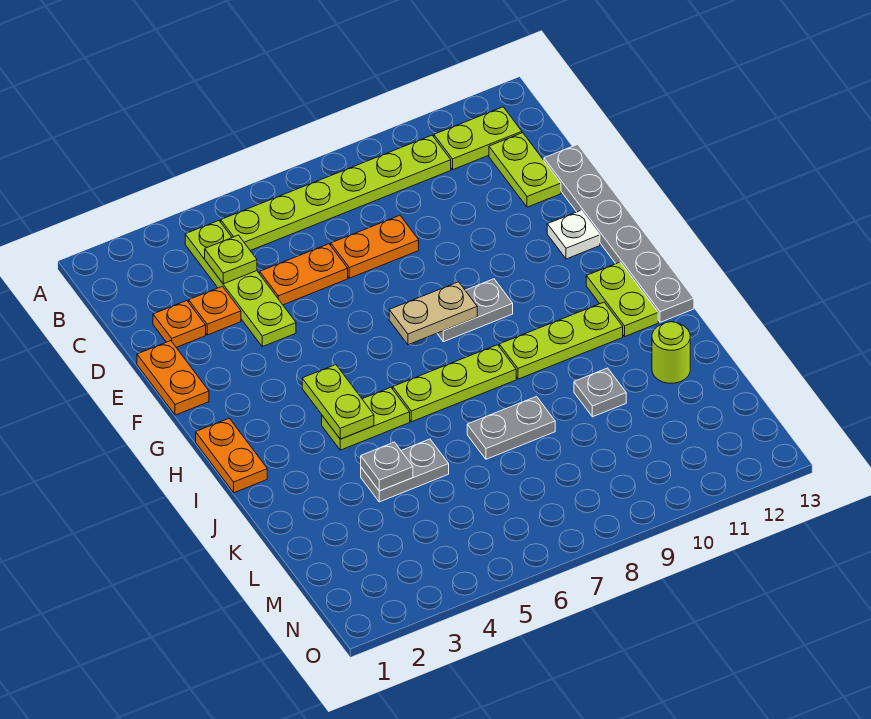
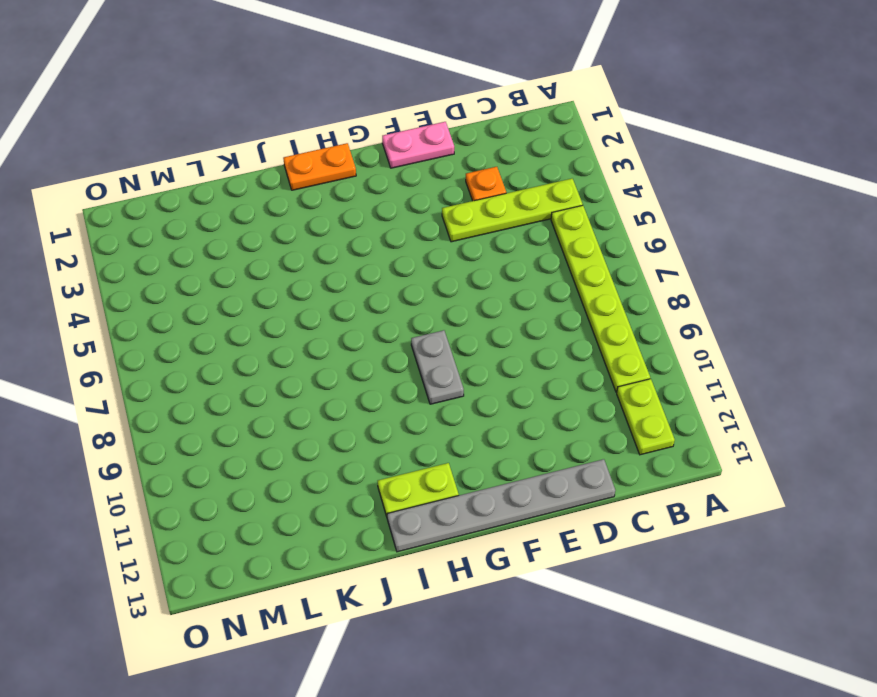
pink 1x2 plate [382,122,454,168] -> orange 1x2 plate [137,341,209,415]
none -> lime 1x2 plate [489,133,561,207]
none -> orange 1x1 plate [153,301,206,347]
none -> orange 1x2 plate [260,244,348,305]

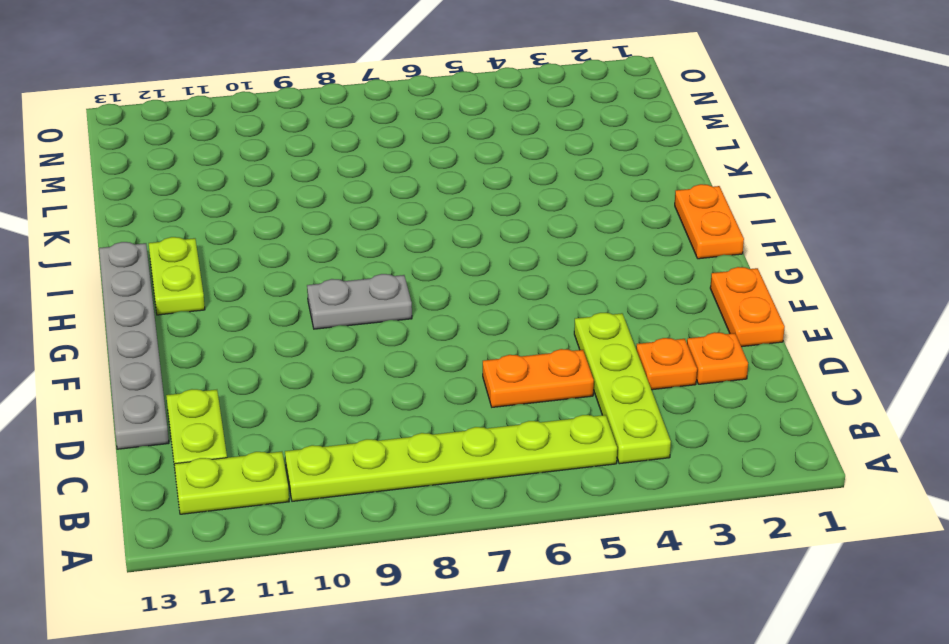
none -> orange 1x2 plate [331,216,419,278]
none -> white 1x1 plate [547,211,600,259]
none -> lime 1x2 plate [322,387,410,450]

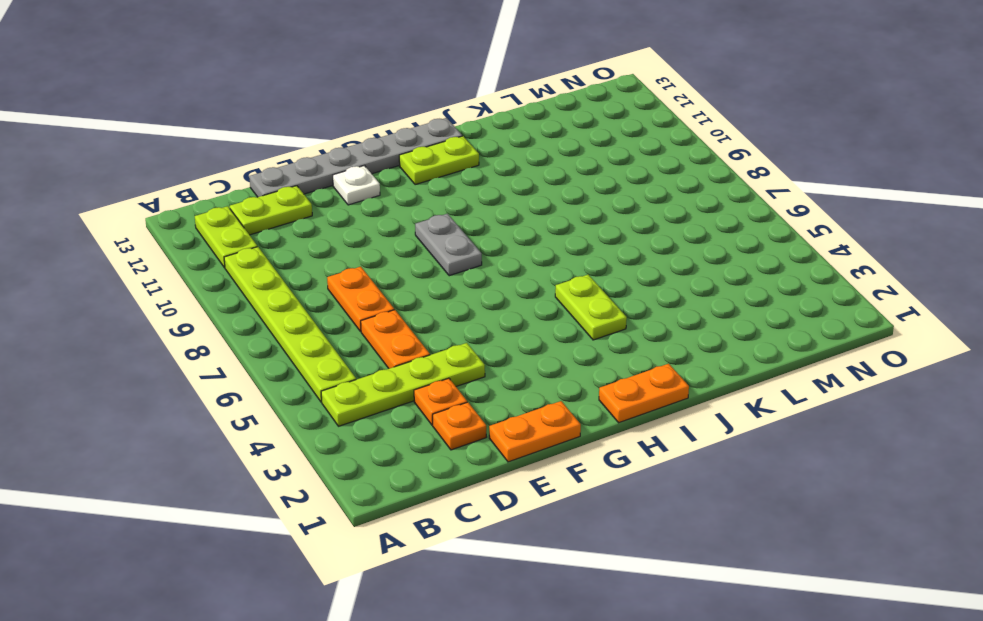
none -> lime 1x3 plate [393,345,516,422]
none -> lime 1x3 plate [499,302,623,379]
none -> grey 1x2 plate [361,439,449,502]

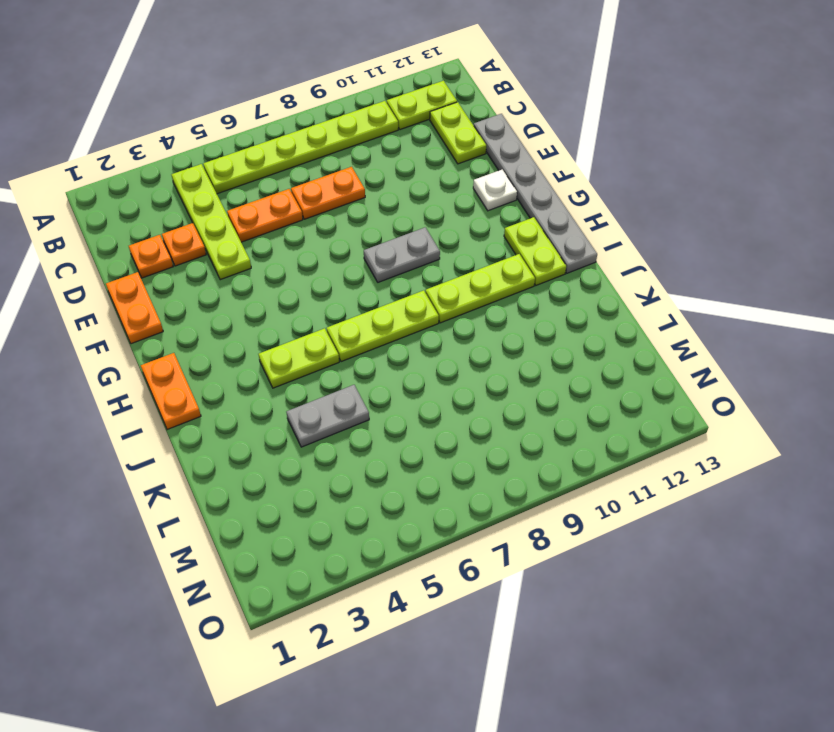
none -> grey 1x2 plate [467,397,555,459]
none -> grey 1x1 plate [574,368,626,417]
none -> lime 1x1 round brick [652,322,690,383]

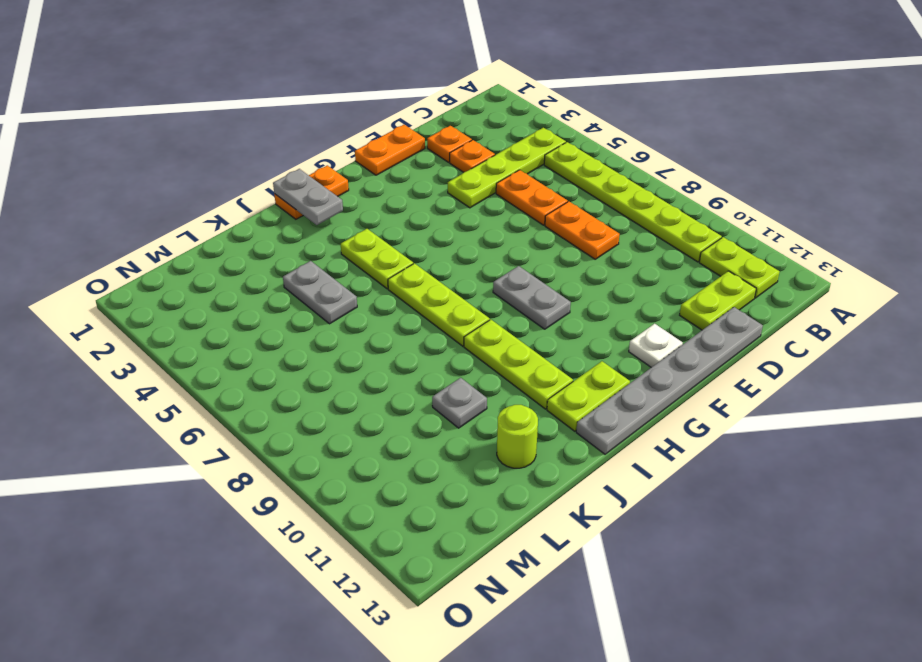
grey 1x2 plate [273,169,343,225] -> grey 1x2 plate moved to [467,397,555,459]
none -> lime 1x1 plate [205,235,257,284]
none -> tan 1x2 plate [389,282,477,345]
none -> lime 1x2 plate [302,365,374,439]

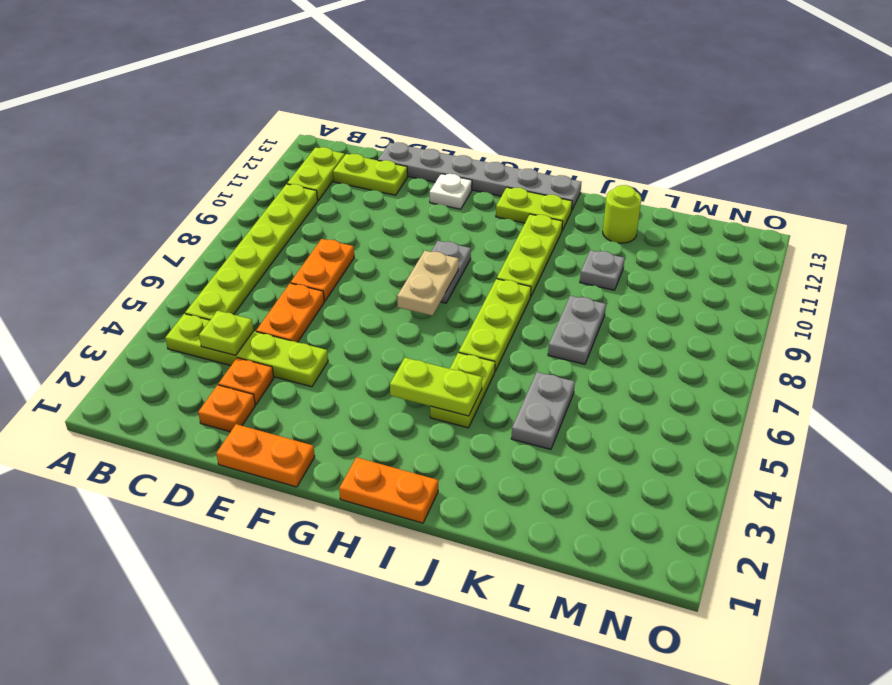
none -> grey 1x1 plate [361,442,413,491]

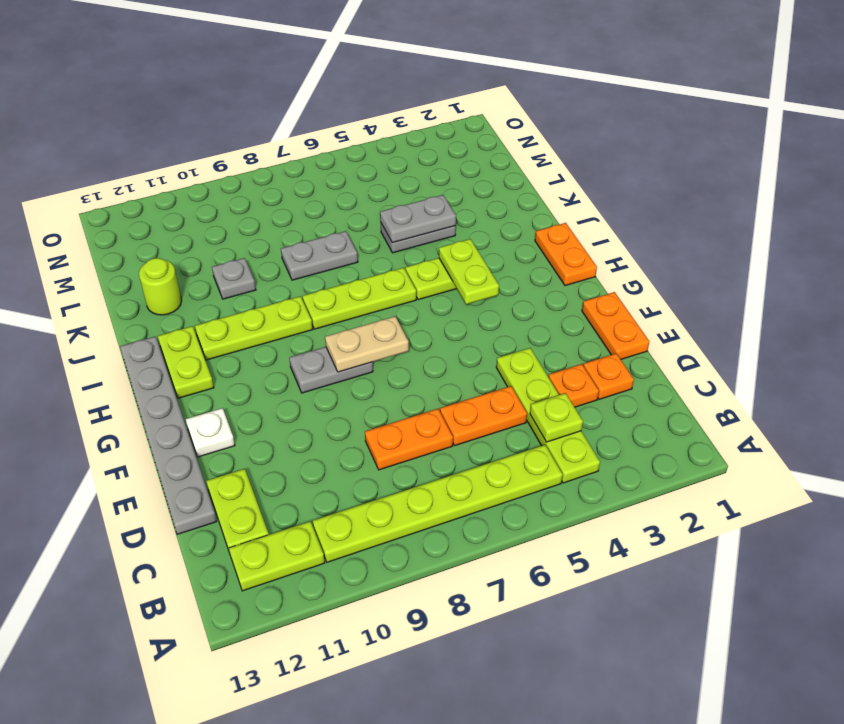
grey 1x2 plate [380,195,456,243] -> grey 1x1 plate [361,442,413,491]

